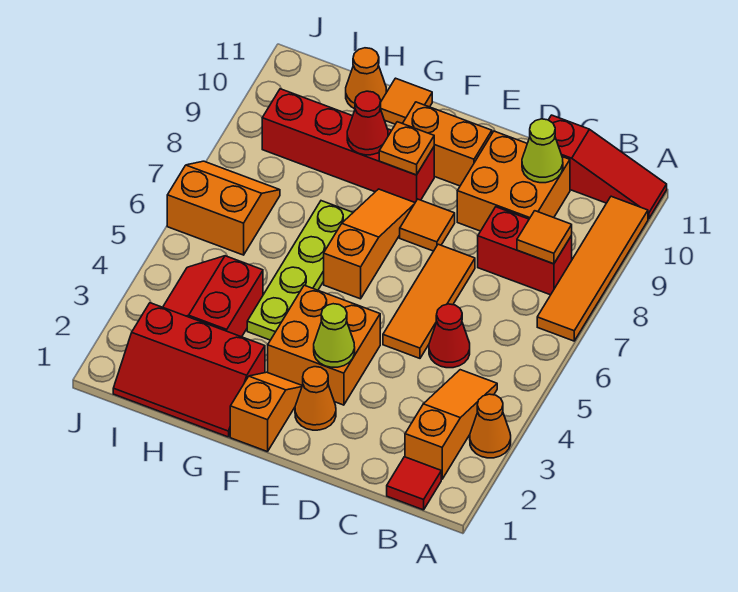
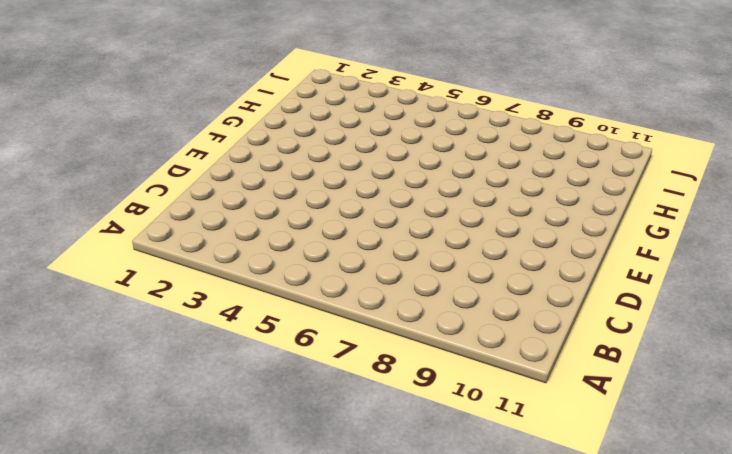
none -> orange 1x1 cone [470,394,511,458]
none -> orange 1x4 tile [537,196,648,341]
none -> red 1x3 slope [549,115,667,219]

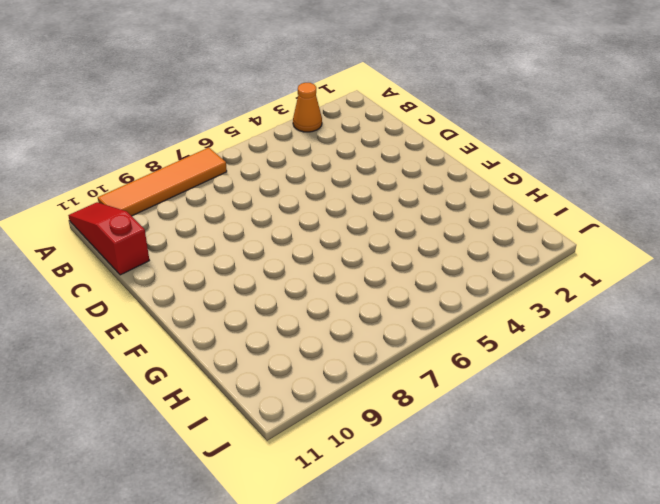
none -> red 1x1 tile [387,457,441,510]
none -> orange 1x3 slope [405,370,497,479]
none -> red 1x2 brick [478,207,572,295]

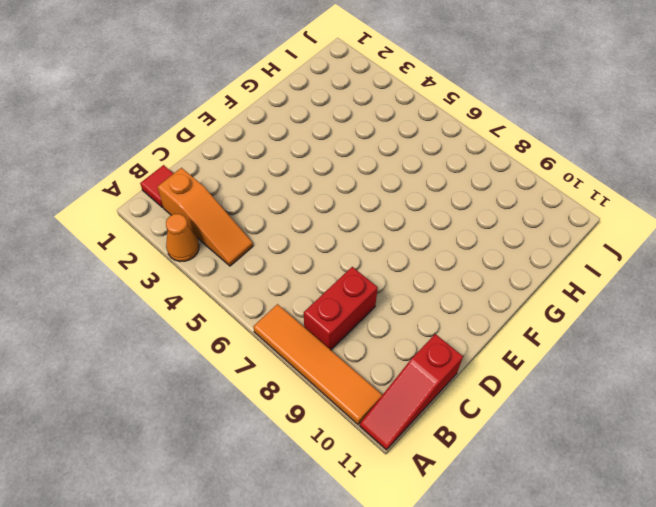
none -> red 1x1 cone [429,304,470,368]
none -> orange 2x2 brick [457,131,570,231]
none -> orange 1x3 tile [383,244,475,358]

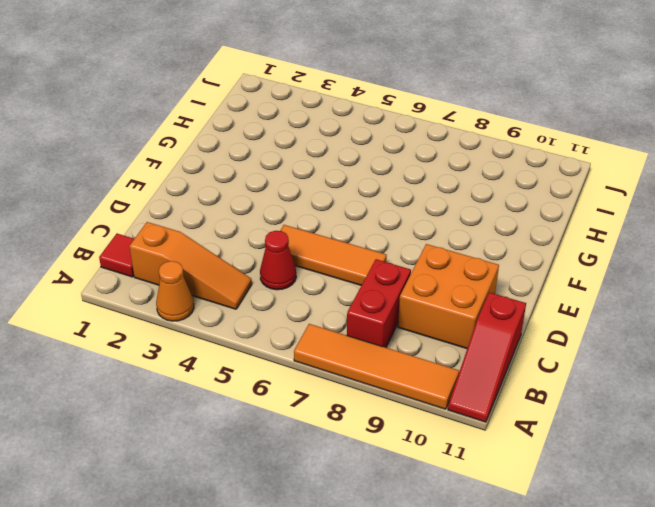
none -> orange 1x1 cone [295,367,336,430]
none -> orange 2x2 brick [268,285,380,405]
none -> orange 1x1 tile [400,199,455,251]

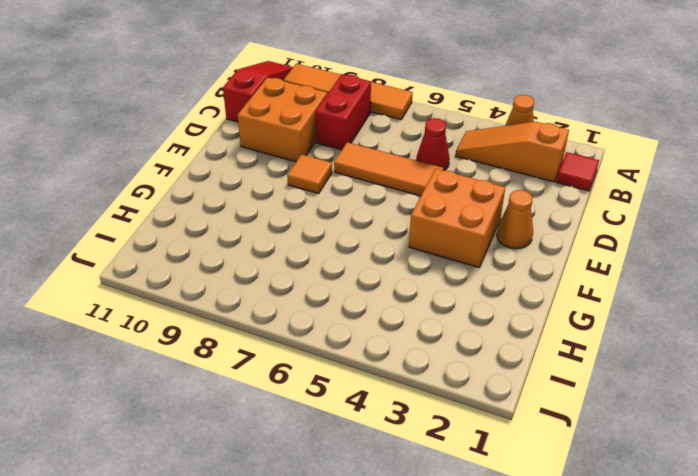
none -> orange 1x2 brick [403,102,492,186]
none -> orange 1x2 slope [230,372,302,452]
none -> orange 1x3 slope [324,189,415,299]

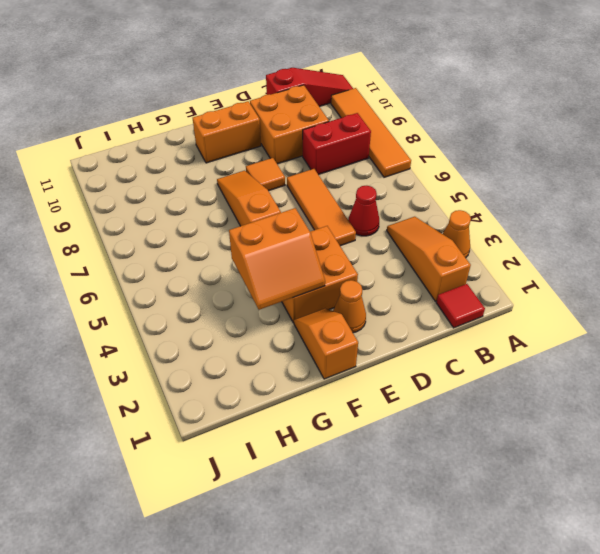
orange 2x2 slope [229,208,325,310] -> orange 2x2 slope turned to [167,161,280,255]
none -> red 1x4 brick [262,89,434,202]
none -> red 2x3 slope [113,303,265,437]
none -> lime 1x4 plate [247,201,353,340]

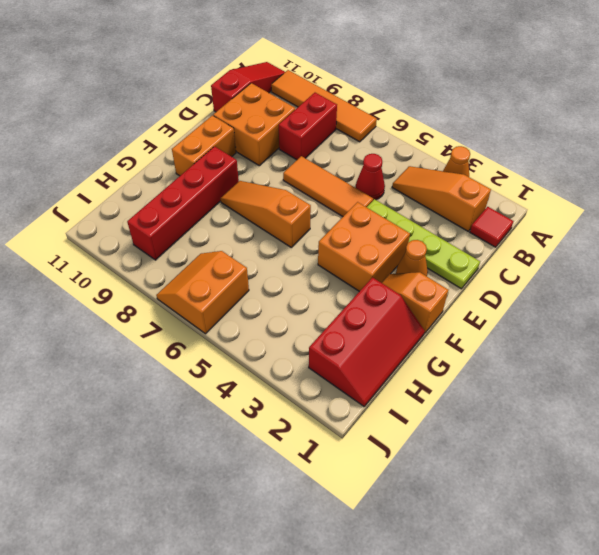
lime 1x4 plate [367,199,480,289] -> lime 1x4 plate moved to [247,201,353,340]
none -> orange 1x1 tile [400,199,455,251]
none -> orange 1x1 tile [380,78,432,124]
none -> red 2x2 slope [163,256,263,337]

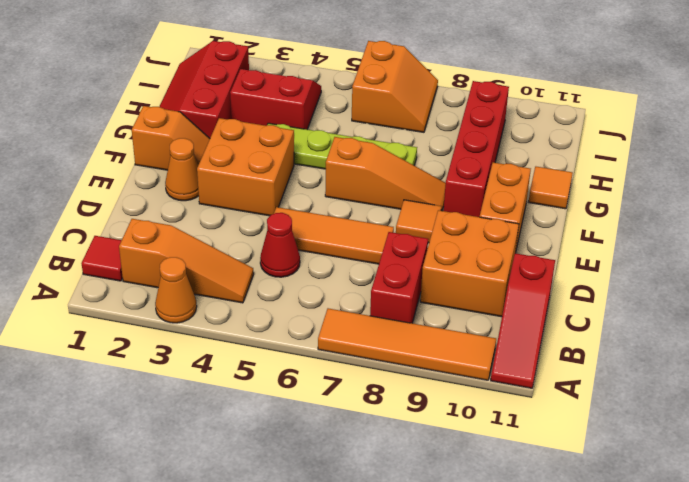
none -> orange 1x1 cone [346,48,386,109]
none -> orange 1x1 tile [517,211,572,264]
none -> lime 1x1 cone [522,119,563,183]

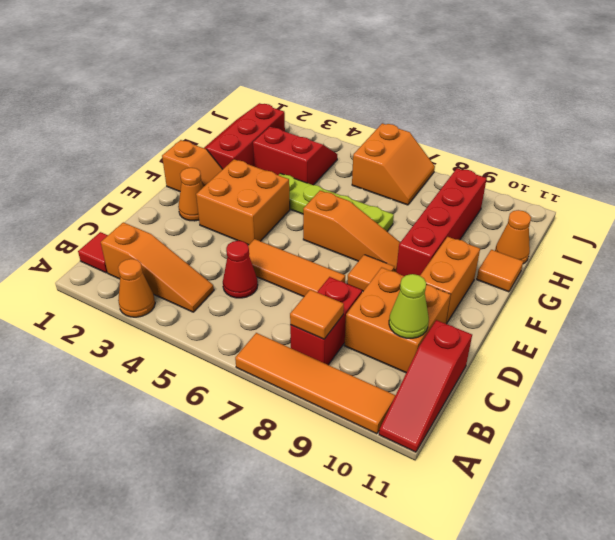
none -> lime 1x1 cone [314,304,355,367]
none -> orange 1x1 plate [379,122,434,175]
none -> red 1x1 cone [347,91,388,155]

